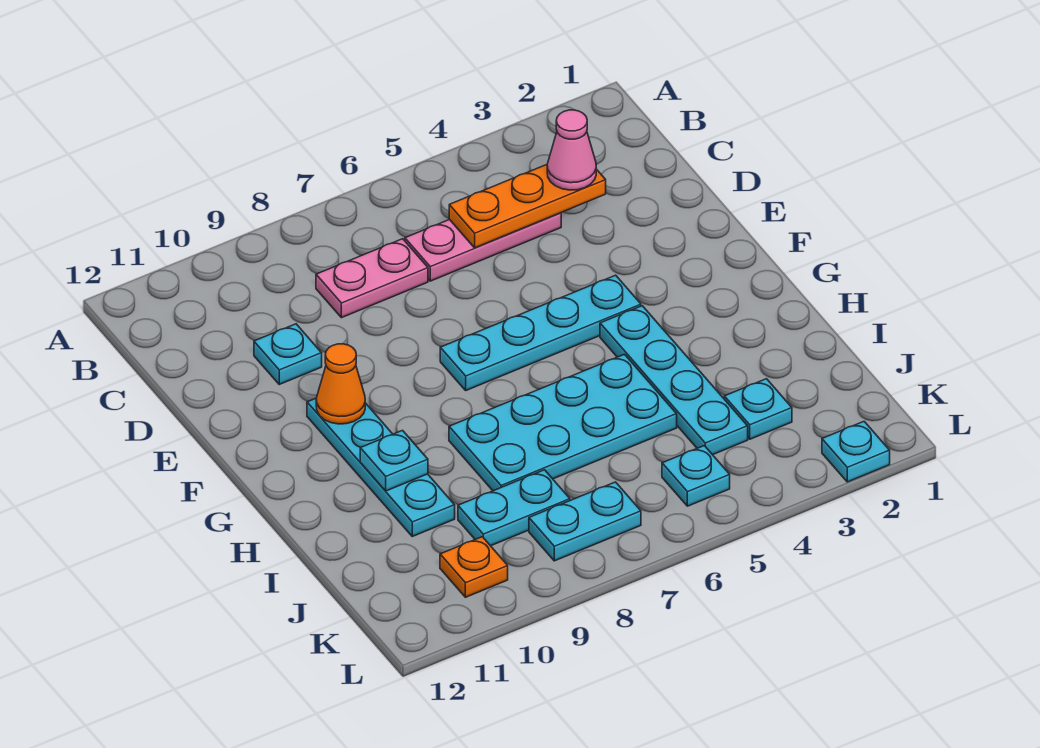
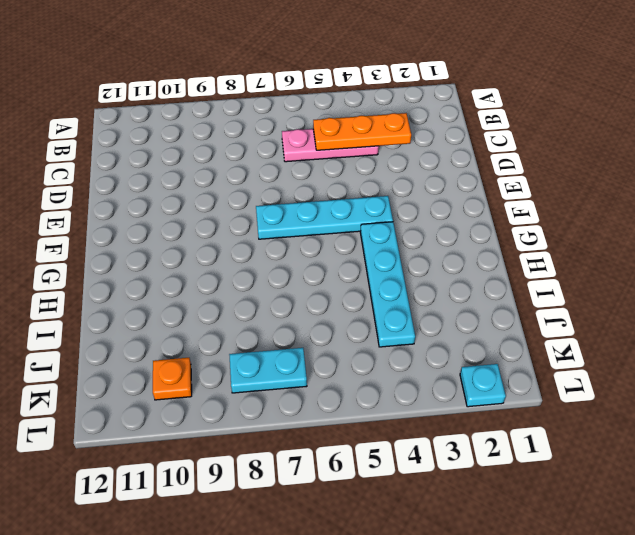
none -> pink 1x2 plate [316,239,428,318]
none -> cyan 1x1 plate [254,324,322,384]
none -> cyan 1x4 plate [307,398,455,536]

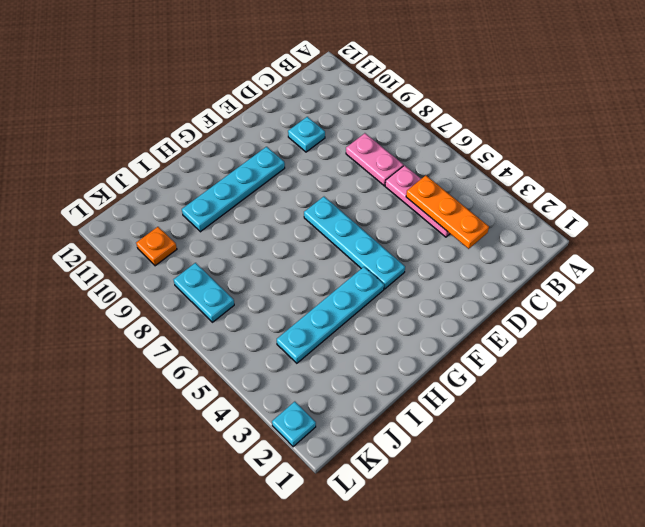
none -> cyan 2x4 plate [449,354,677,491]
none -> cyan 1x1 plate [724,379,792,439]
none -> cyan 1x2 plate [458,470,570,546]

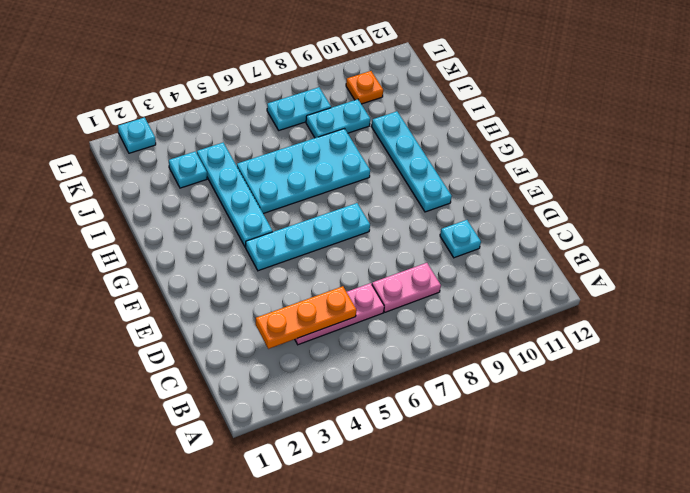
none -> cyan 1x1 plate [662,446,730,506]
none -> orange 1x1 cone [316,344,365,424]
none -> cyan 1x1 plate [360,430,428,491]

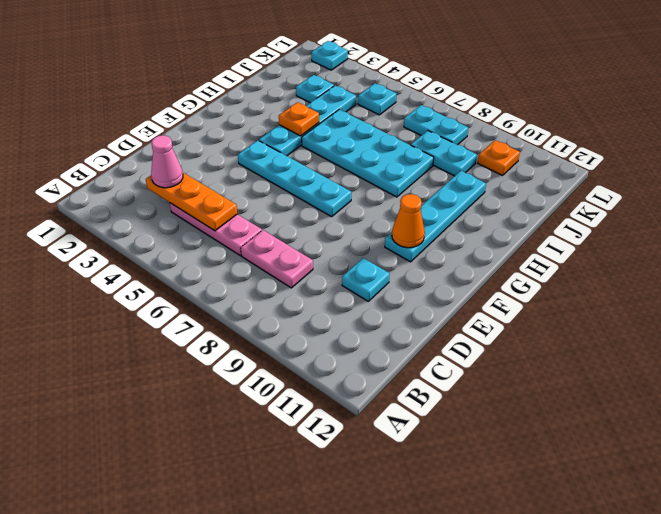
orange 1x1 plate [279,102,319,136] -> none
none -> cyan 1x1 plate [360,430,428,491]

